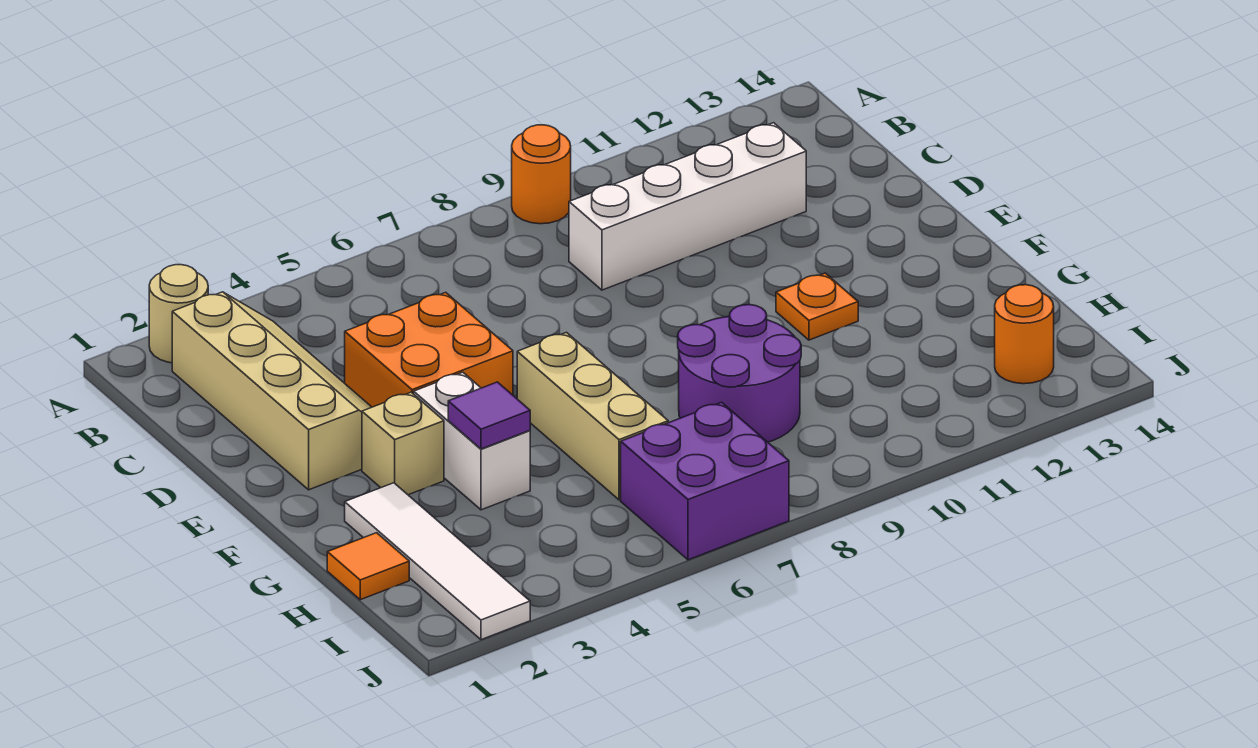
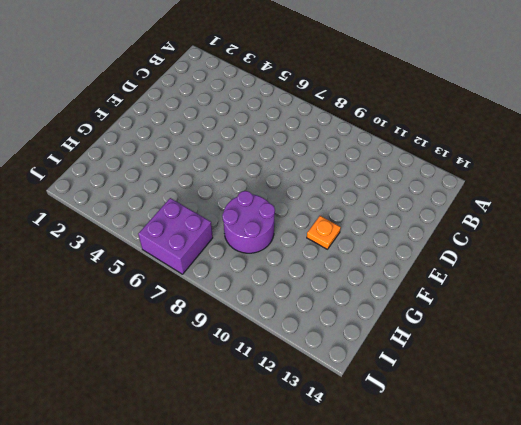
none -> tan 1x1 round brick [149,265,208,363]
none -> orange 1x1 round brick [512,125,571,224]
none -> tan 2x4 slope [172,292,372,490]

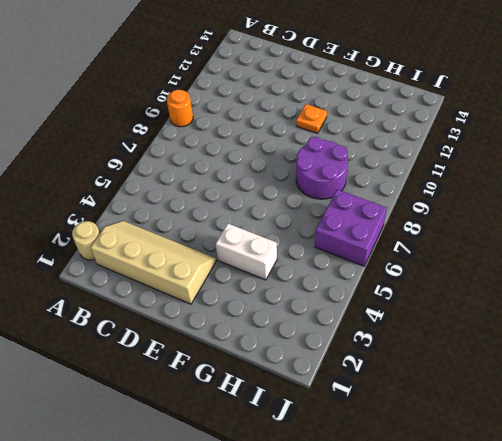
none -> white 1x4 brick [569,123,806,290]
none -> orange 2x2 brick [345,292,513,407]
none -> tan 1x1 brick [362,392,444,495]

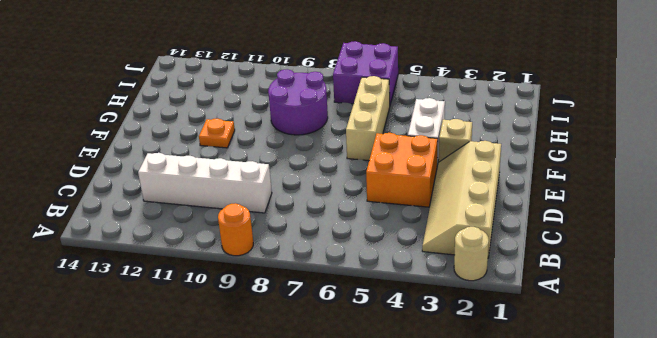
none -> white 1x4 tile [345,483,530,640]
none -> orange 1x1 tile [327,533,409,600]
none -> orange 1x1 round brick [995,285,1054,384]

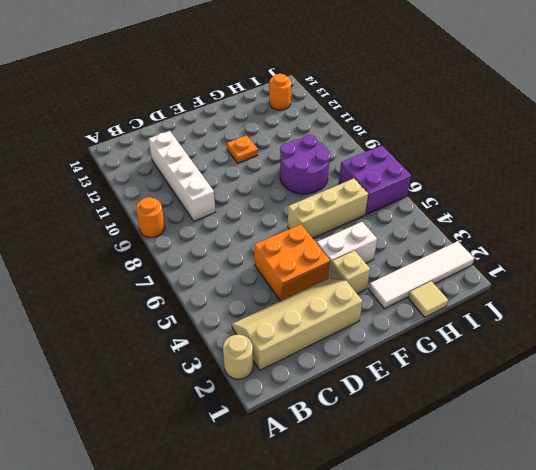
tan 1x1 tile [408,281,448,317] -> orange 1x1 tile [327,533,409,600]
none -> purple 1x1 tile [448,382,530,449]

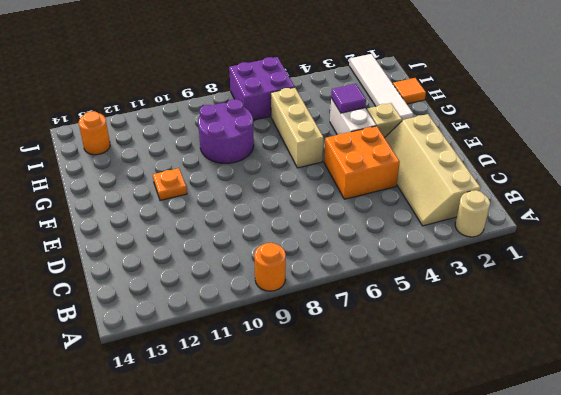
none -> white 1x4 brick [569,123,806,290]

